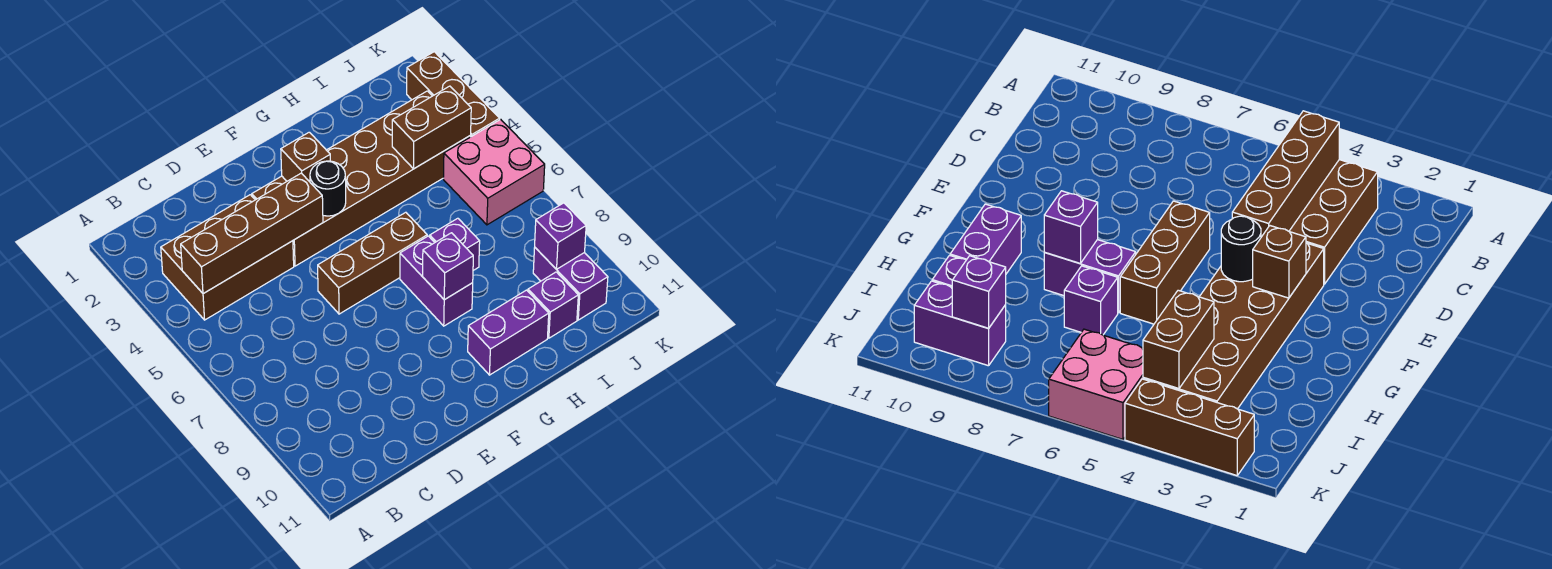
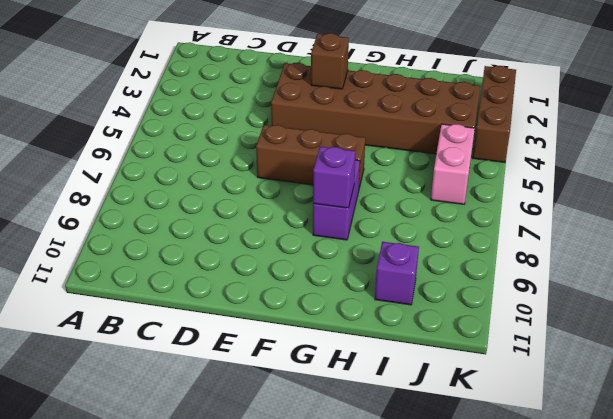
pink 1x2 brick [431,124,475,204] -> pink 2x2 brick [443,119,545,225]
none -> brown 2x3 brick [161,195,294,320]
none -> purple 1x2 brick [468,290,549,375]
none -> purple 1x1 brick [430,218,480,270]

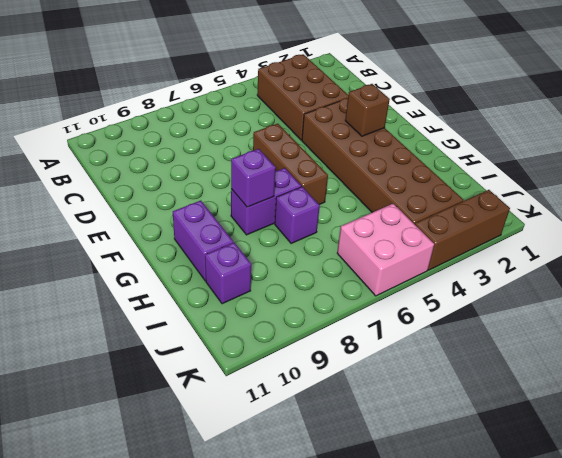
none -> purple 1x2 brick [533,248,608,320]
none -> brown 1x4 brick [181,173,323,294]
none -> black 1x1 round brick [310,161,346,216]

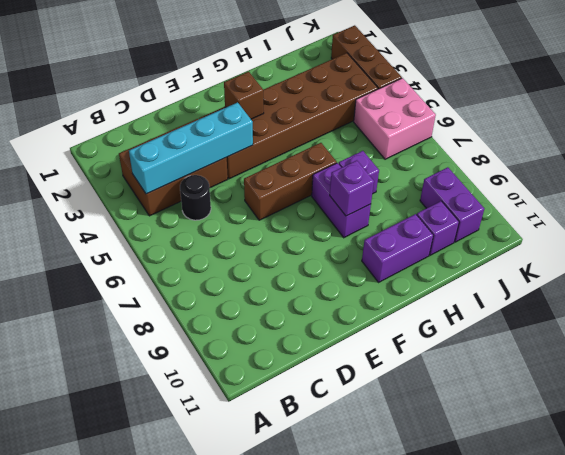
cyan 1x4 brick [129,102,253,194] -> brown 1x4 brick [181,173,323,294]
black 1x1 round brick [180,175,211,220] -> black 1x1 round brick moved to [310,161,346,216]
none -> brown 1x2 brick [392,86,471,169]
none -> purple 1x1 brick [535,203,586,269]

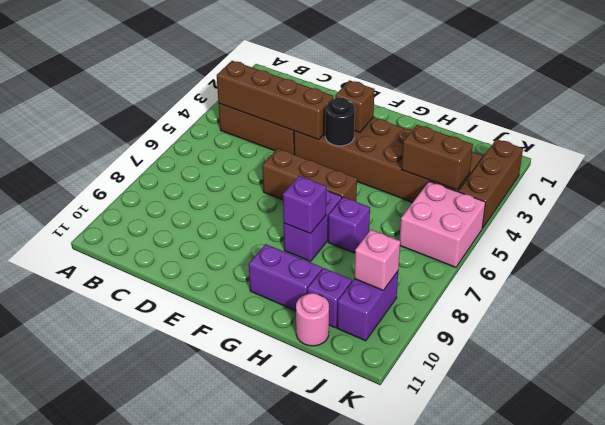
pink 1x1 round brick [296,293,329,346] -> none
pink 1x1 brick [354,230,400,290] -> purple 1x1 brick [535,203,586,269]

